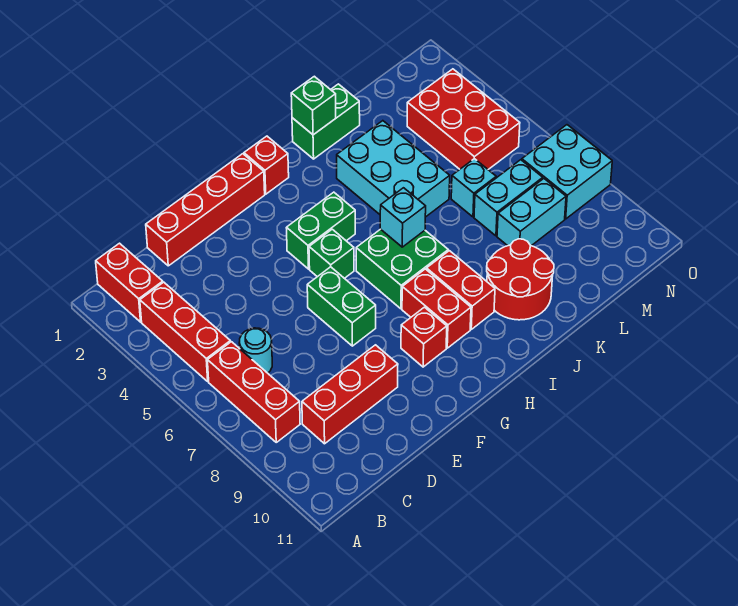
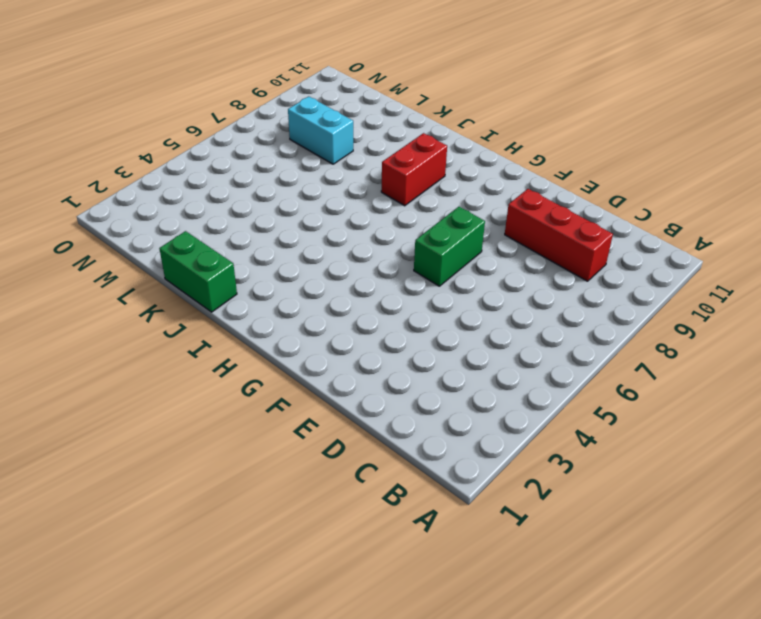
none -> red 1x2 brick [96,243,163,322]
none -> red 1x3 brick [140,282,230,381]
none -> red 1x3 brick [207,342,300,442]

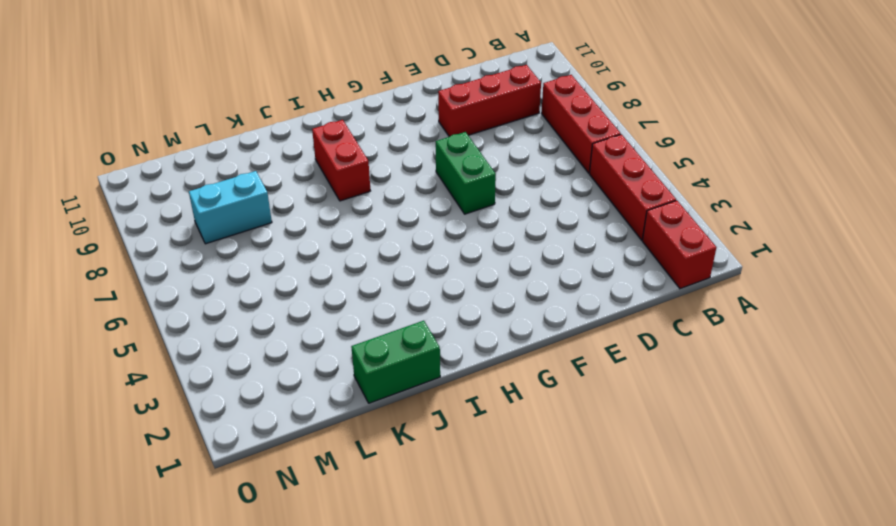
none -> cyan 1x1 round brick [239,328,272,373]
none -> red 1x4 brick [146,154,265,266]
none -> green 1x2 brick [287,192,355,269]

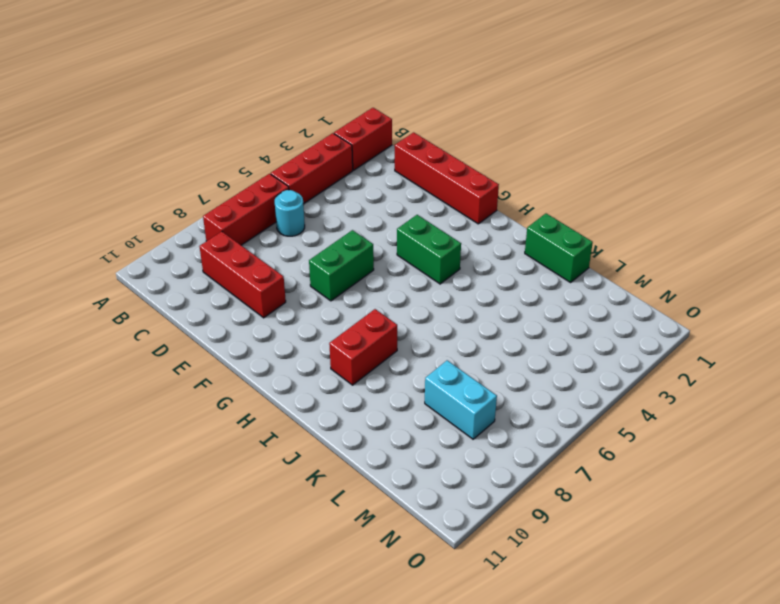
none -> green 1x1 brick [309,229,354,278]
none -> red 1x1 brick [401,307,447,367]
none -> red 1x1 brick [244,136,289,194]

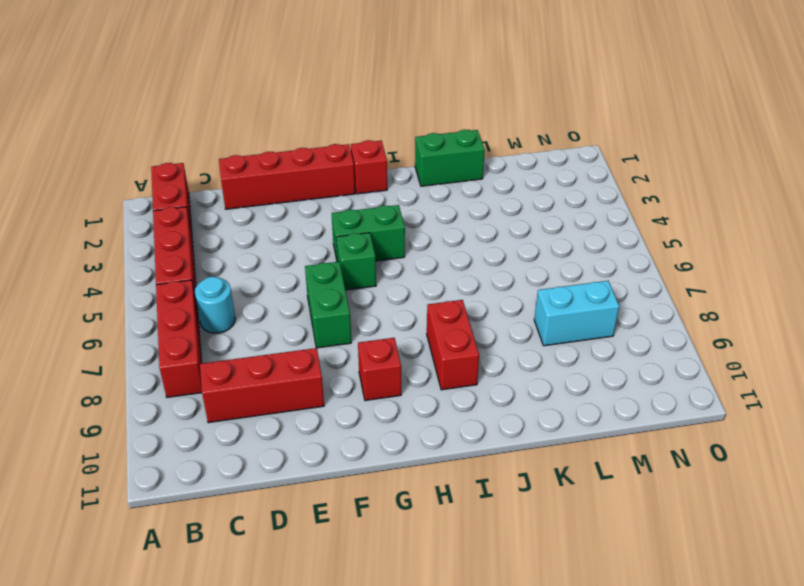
none -> green 2x2 brick [356,229,448,309]
none -> red 1x2 brick [402,269,471,348]
none -> cyan 2x3 brick [337,121,450,217]

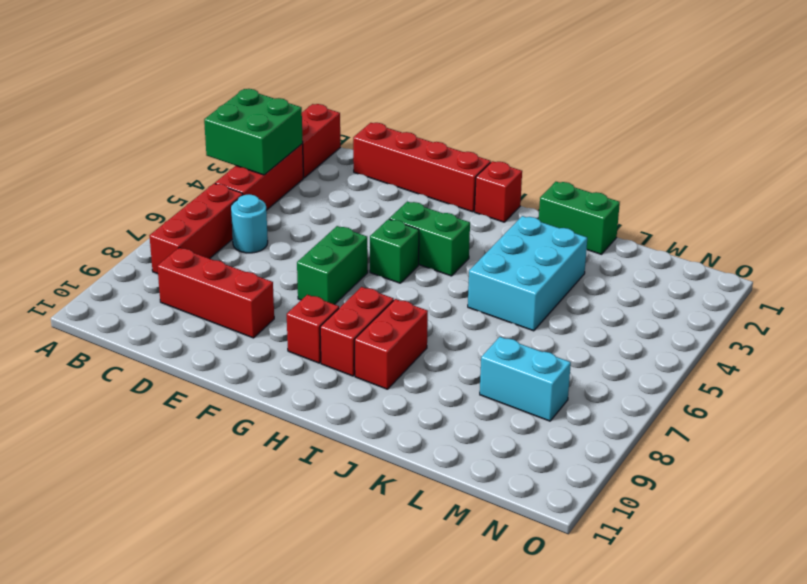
green 2x2 brick [204,89,303,175] -> green 2x2 brick moved to [356,229,448,309]
none -> red 2x2 round brick [487,239,554,320]
none -> cyan 1x1 brick [451,159,496,217]
none -> cyan 1x2 brick [474,160,543,236]

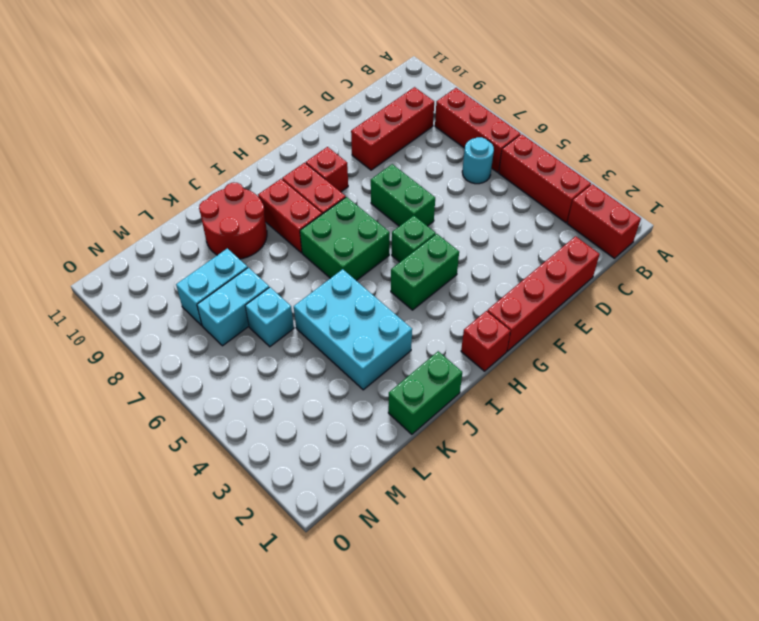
none -> red 2x3 brick [407,69,520,169]
none -> cyan 2x2 brick [522,125,612,219]
none -> cyan 1x1 brick [380,188,426,247]

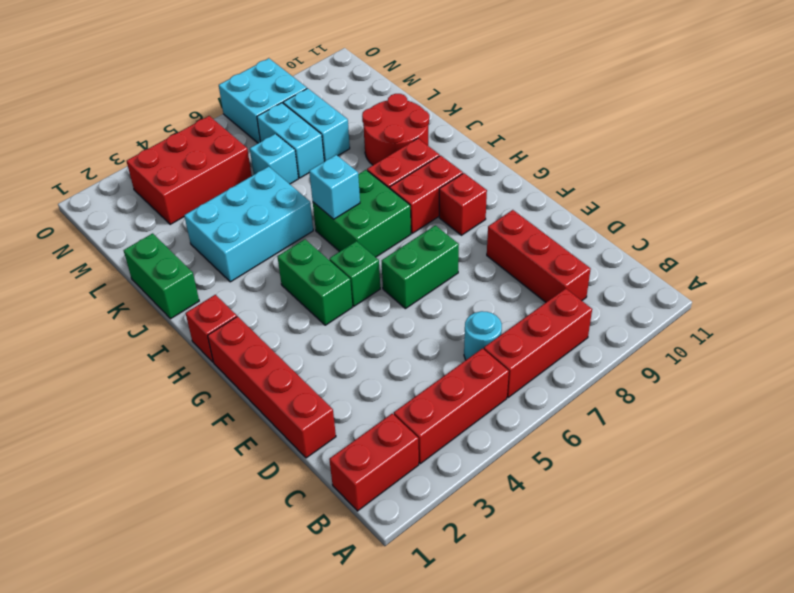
none -> green 1x1 brick [291,76,336,135]

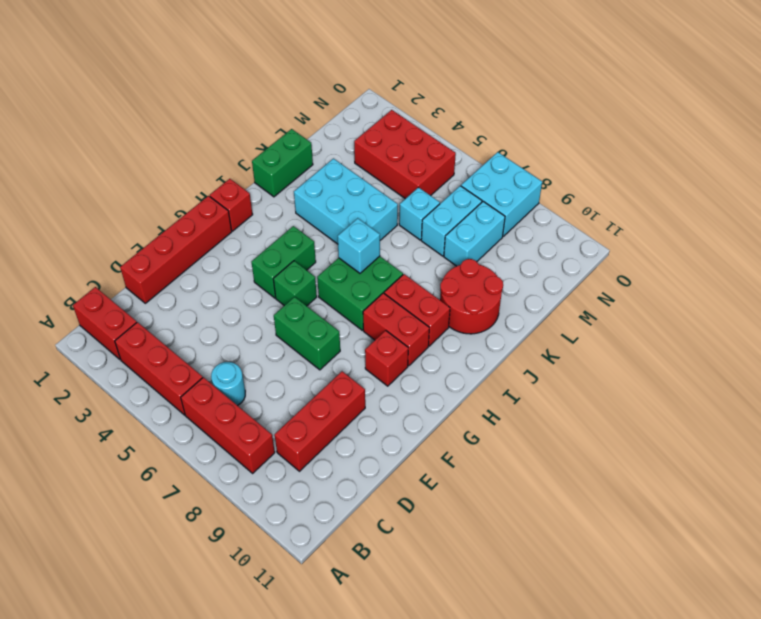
none -> green 1x1 brick [291,76,336,135]

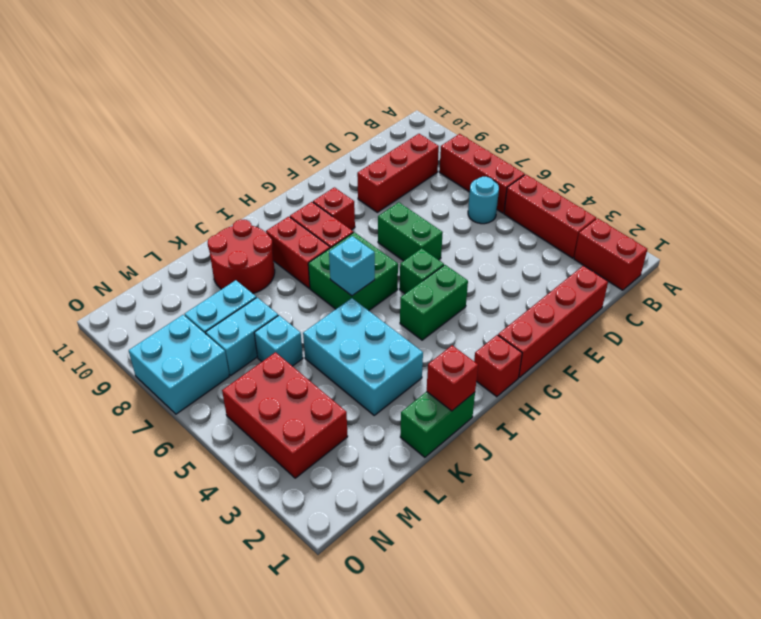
red 1x1 brick [427,345,478,411] -> green 1x1 brick [291,76,336,135]

